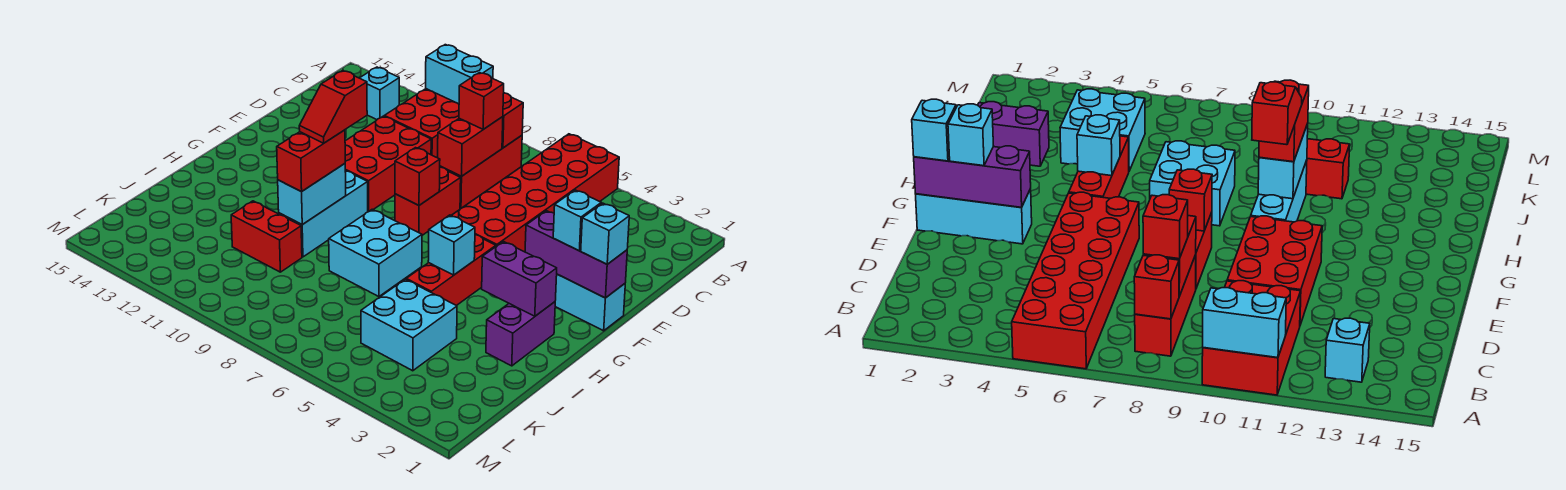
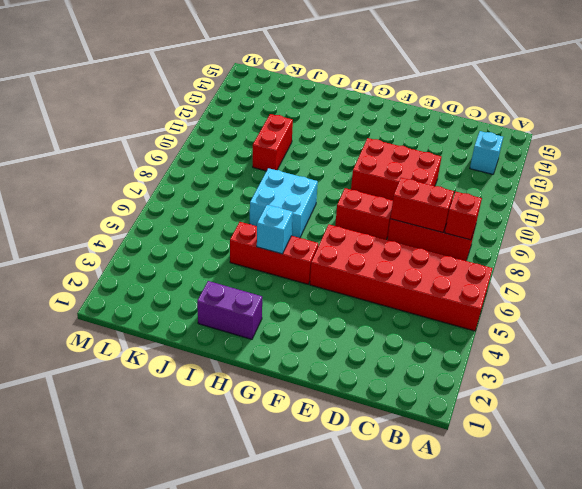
none -> red 2x3 brick [384,89,459,158]
none -> cyan 1x3 brick [555,274,625,331]
none -> cyan 1x3 brick [279,171,368,257]

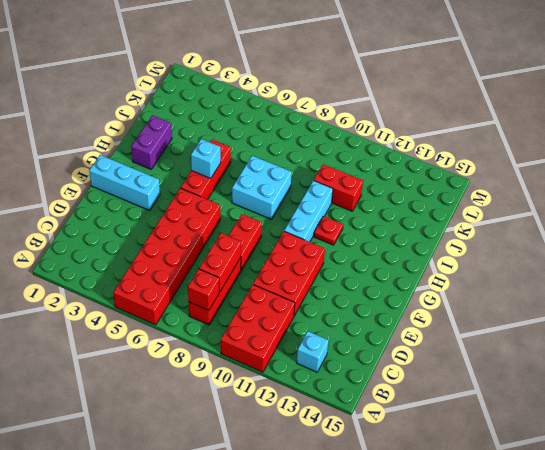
red 1x1 plate [314,216,343,245] -> none
none -> cyan 2x2 brick [361,279,457,371]
none -> cyan 1x2 brick [426,45,493,104]
none -> purple 1x3 brick [525,211,627,298]

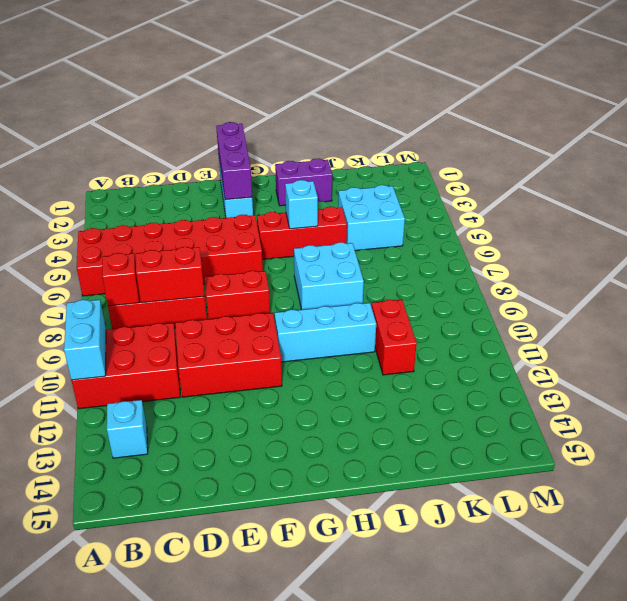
none -> red 1x1 brick [395,148,440,205]
none -> purple 1x2 brick [482,241,557,316]
none -> cyan 1x2 brick [278,164,346,225]

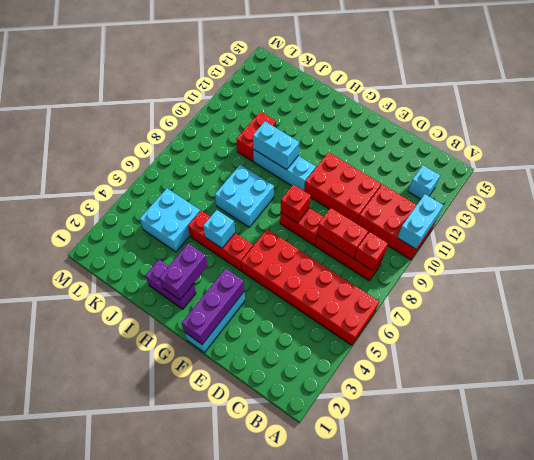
none -> red 1x1 brick [459,73,504,129]
none -> cyan 1x1 brick [581,203,629,264]
none -> cyan 1x1 brick [553,190,601,251]

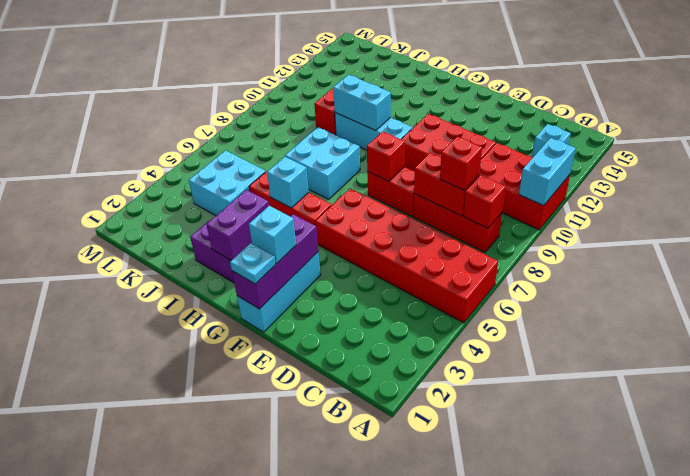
cyan 1x1 plate [230,243,276,284] -> cyan 1x1 brick [581,203,629,264]
none -> red 1x2 brick [277,130,345,192]
none -> red 1x2 slope [299,71,367,143]

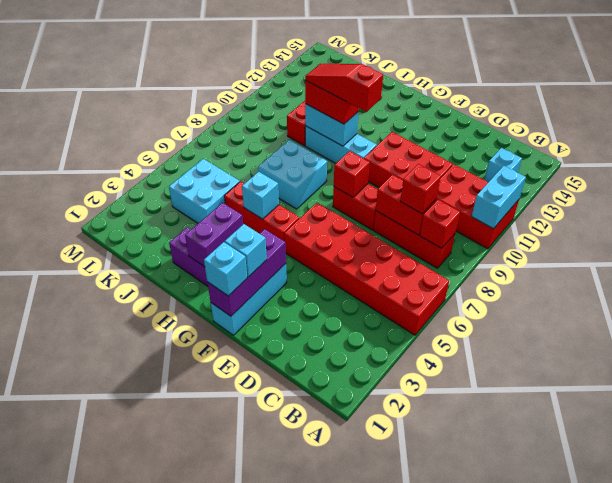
red 1x3 slope [305,64,383,112] -> red 1x2 slope [299,71,367,143]

